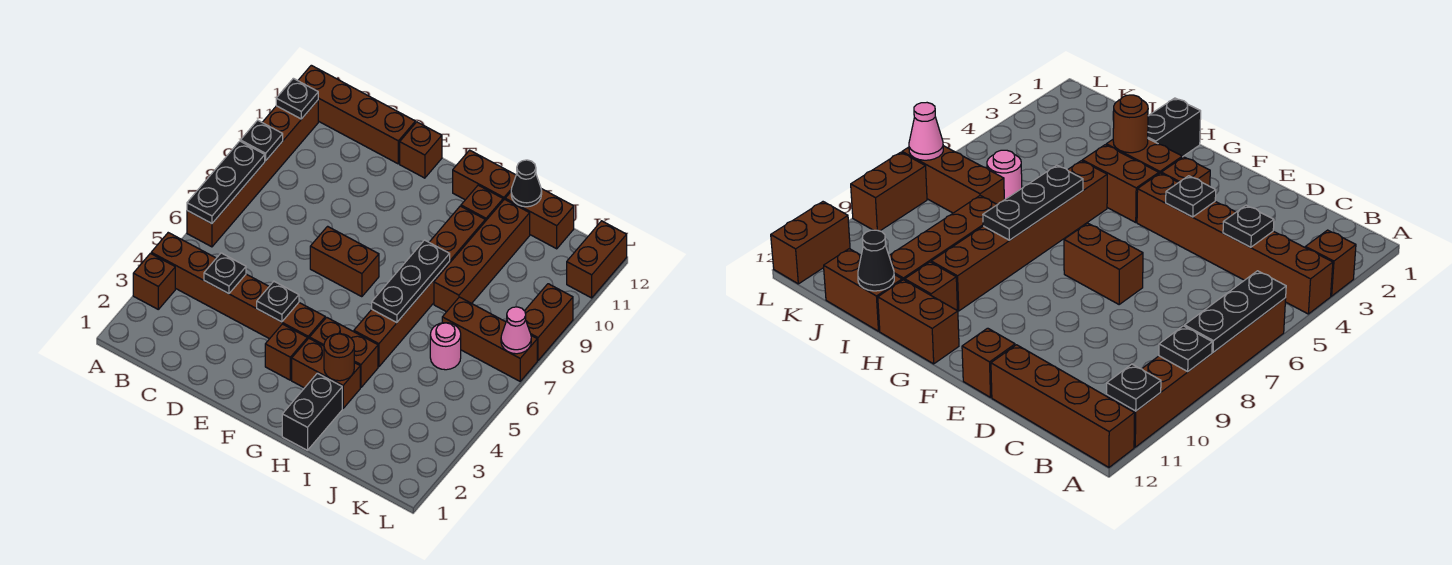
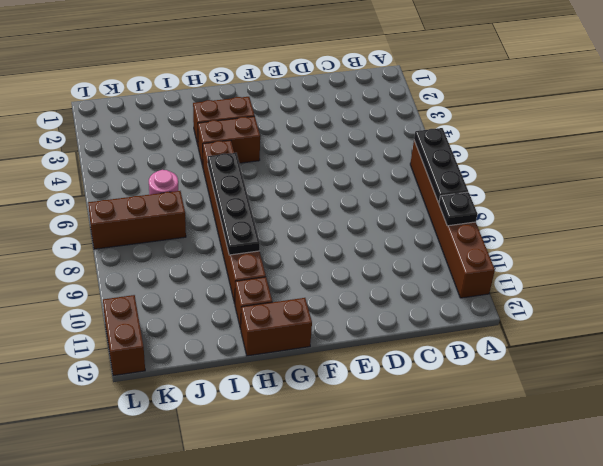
black 1x4 plate [208,153,260,255] -> black 1x3 plate [372,240,450,323]
none -> brown 1x1 brick [133,253,175,309]
none -> brown 1x6 brick [151,233,325,339]
none -> brown 1x4 brick [298,65,415,164]

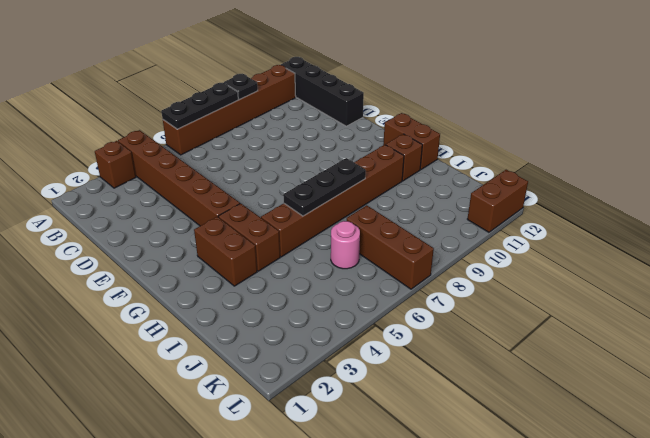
black 1x4 brick [281,57,364,126] -> brown 1x4 brick [298,65,415,164]
none -> brown 1x2 brick [310,226,379,297]
none -> brown 1x1 brick [400,122,442,178]
none -> brown 1x1 brick [265,324,307,380]

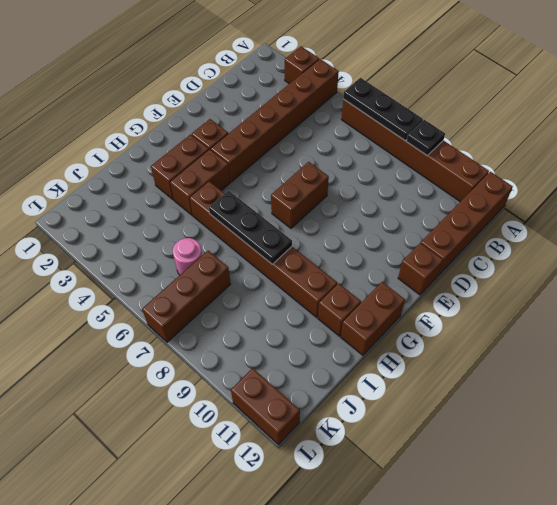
none -> black 1x2 brick [282,373,342,450]
none -> brown 1x4 brick [434,199,530,312]
none -> brown 1x2 brick [505,189,574,249]

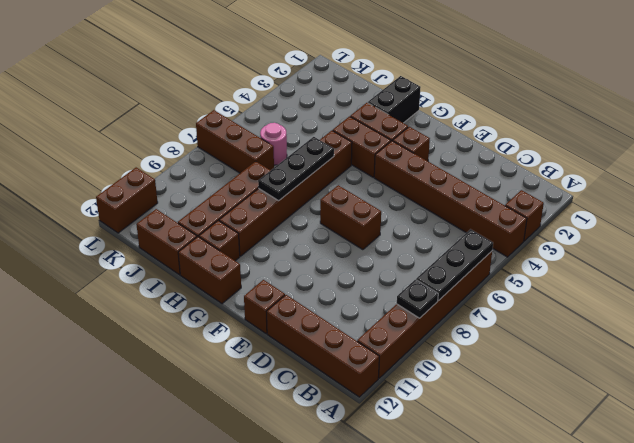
none -> brown 1x2 brick [525,284,573,360]
none -> black 1x1 plate [276,78,318,119]
none -> black 1x1 plate [204,253,246,294]

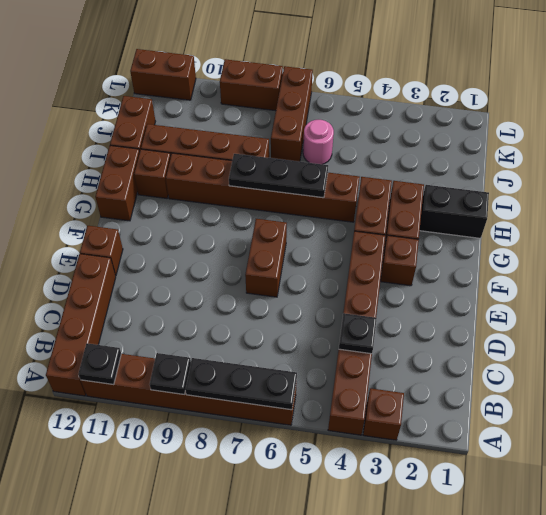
none -> black 1x1 plate [257,281,299,322]
none -> brown 1x1 round brick [324,334,354,381]
none -> black 1x1 cone [511,160,542,207]

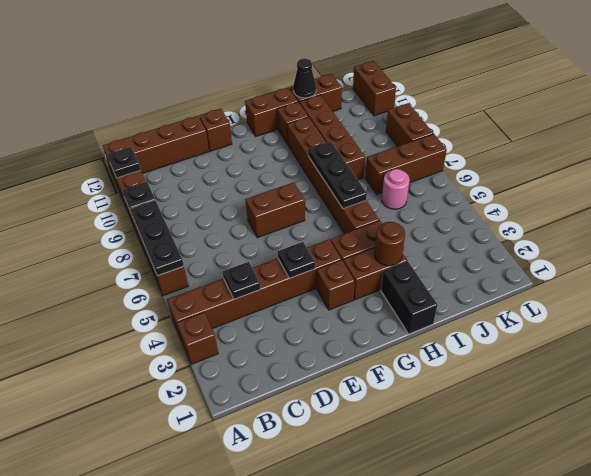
none -> pink 1x1 cone [501,307,531,354]

